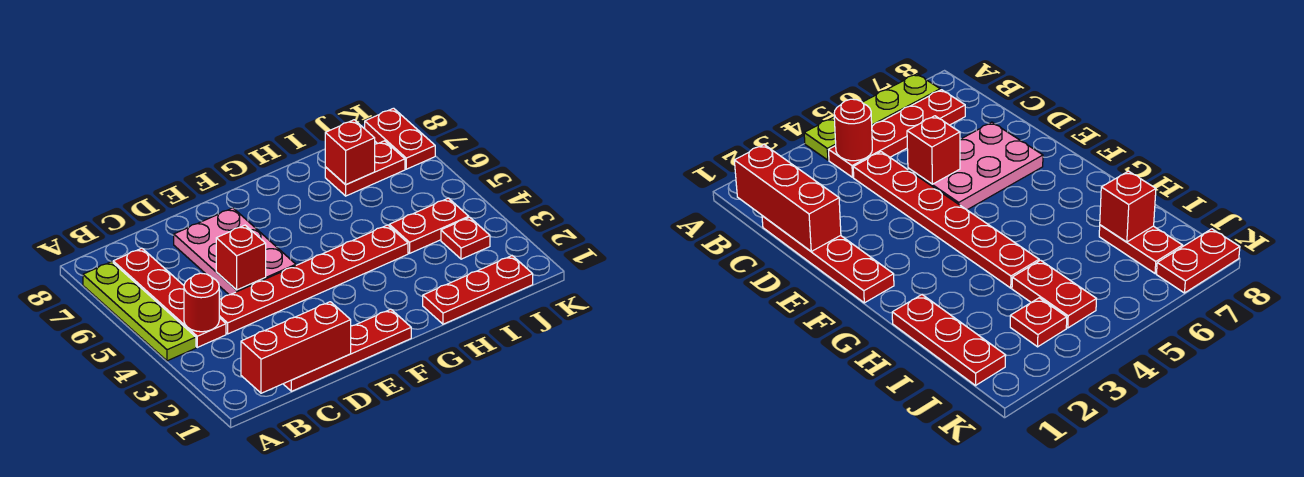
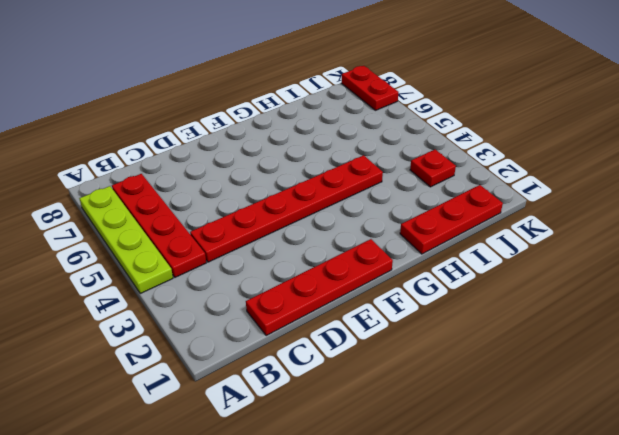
none -> pink 2x3 plate [174,208,296,295]
none -> red 1x2 plate [389,198,469,253]
none -> red 1x2 plate [325,141,405,196]

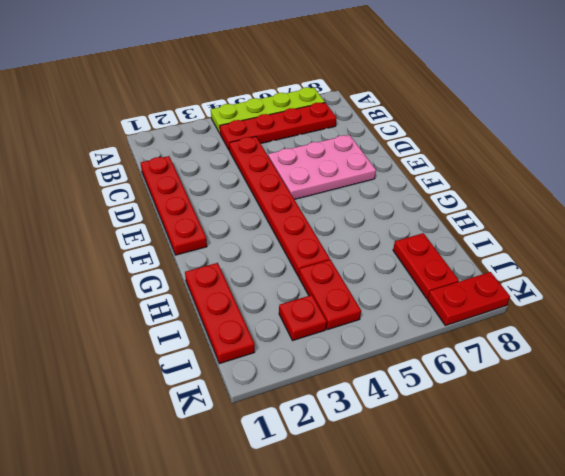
none -> red 1x3 brick [241,302,351,393]
none -> red 1x1 round brick [184,273,219,332]
none -> red 1x1 brick [216,225,266,290]

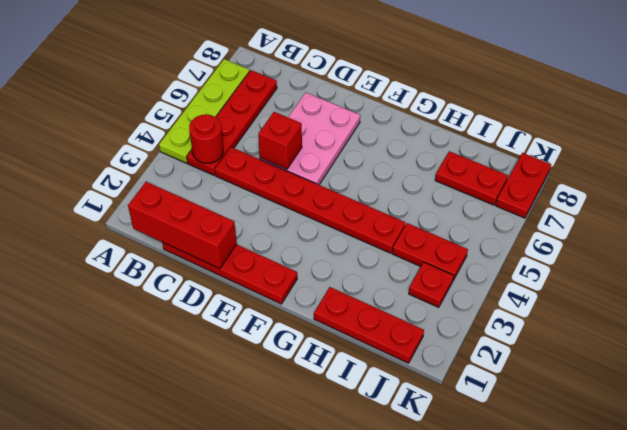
none -> red 1x1 brick [325,120,375,185]

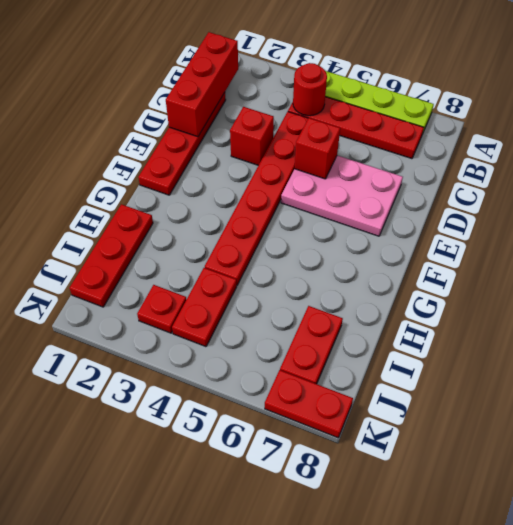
red 1x1 brick [230,107,274,165] -> red 1x1 brick moved to [325,120,375,185]

